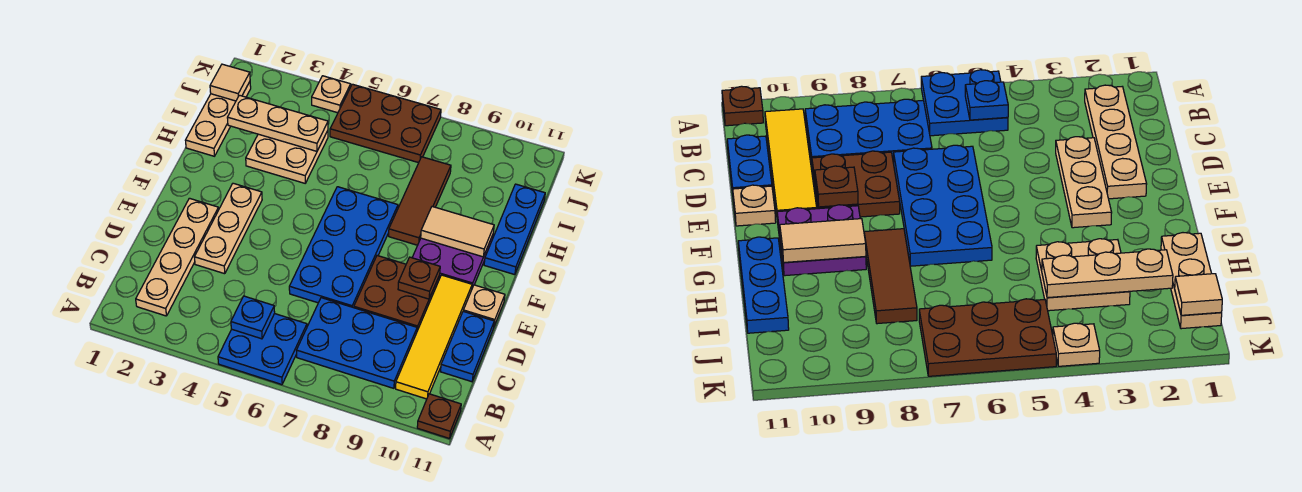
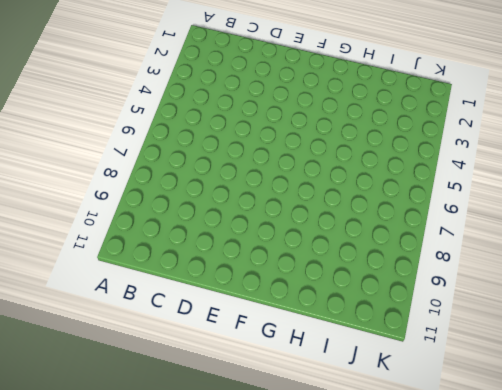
none -> blue 2x2 plate [218,314,307,385]
none -> brown 1x1 plate [417,394,461,439]
none -> tan 1x4 plate [136,198,219,316]

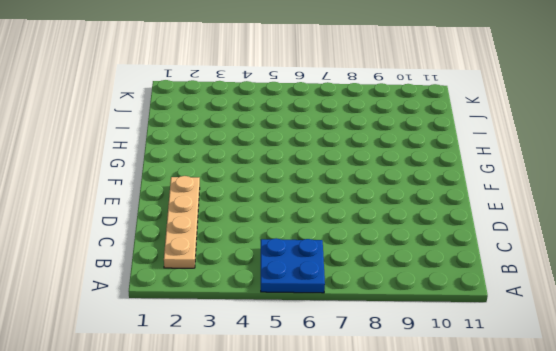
none -> brown 1x1 plate [417,394,461,439]
none -> blue 2x3 plate [296,298,417,388]
none -> yellow 1x4 tile [396,275,472,399]

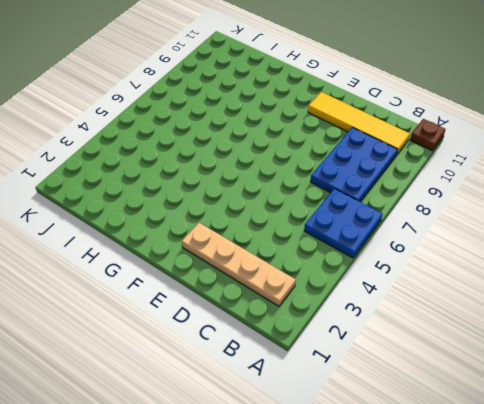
none -> blue 1x2 plate [441,311,494,382]
none -> tan 1x3 plate [194,183,262,274]
none -> blue 2x4 plate [289,187,398,308]

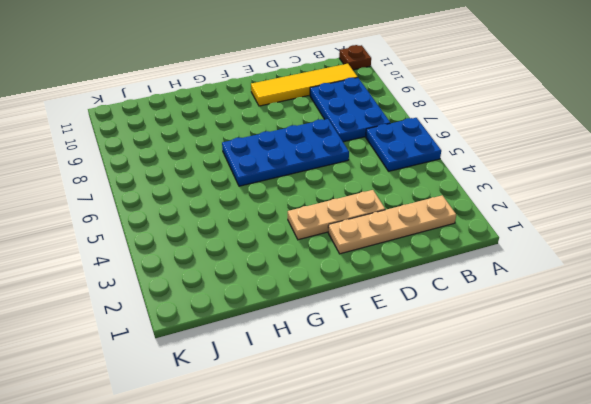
none -> blue 1x2 plate [441,311,494,382]
none -> brown 2x2 plate [354,256,440,331]
none -> tan 1x1 plate [463,285,505,326]

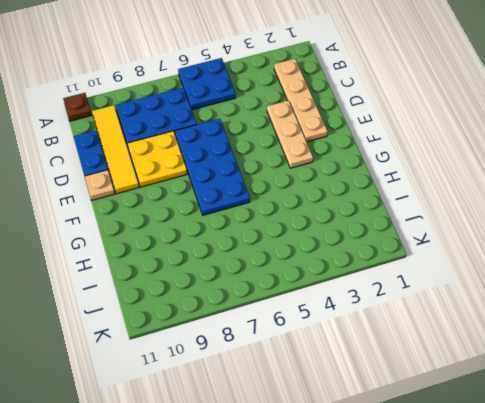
yellow 2x2 plate [127,131,187,187] -> brown 2x2 plate [354,256,440,331]
none -> purple 2x2 plate [412,235,493,288]
none -> brown 1x3 tile [389,157,451,245]
none -> blue 1x3 plate [484,184,545,275]

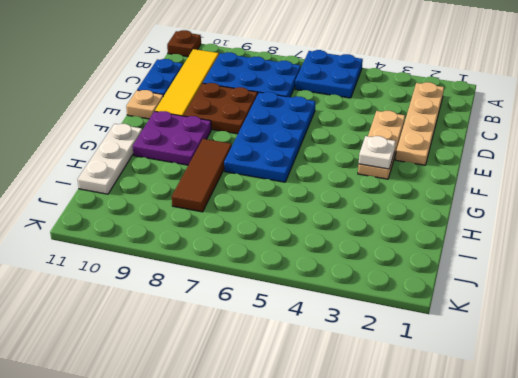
white 1x1 plate [359,136,396,169] -> none
white 1x3 plate [77,123,142,194] -> blue 1x3 plate [484,184,545,275]
none -> tan 1x3 plate [185,82,251,156]
none -> tan 2x2 plate [246,131,328,183]
none -> brown 2x3 plate [330,84,441,163]

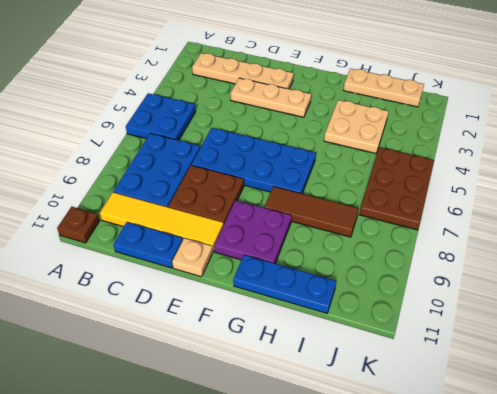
none -> tan 1x1 plate [312,76,351,113]
none -> blue 1x1 plate [231,296,275,339]
none -> brown 1x1 plate [398,257,440,299]

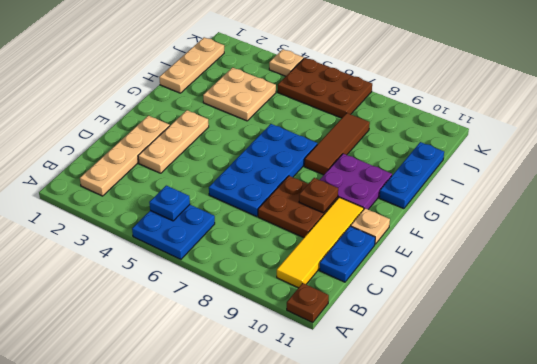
none -> blue 2x3 plate [296,298,417,388]
none -> tan 1x2 tile [421,207,494,257]
none -> tan 1x3 plate [227,95,328,151]

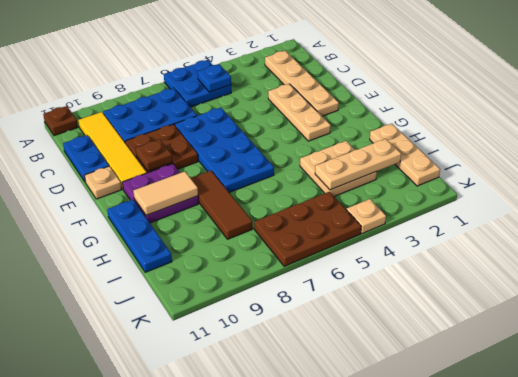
none -> tan 1x1 tile [210,64,250,101]

